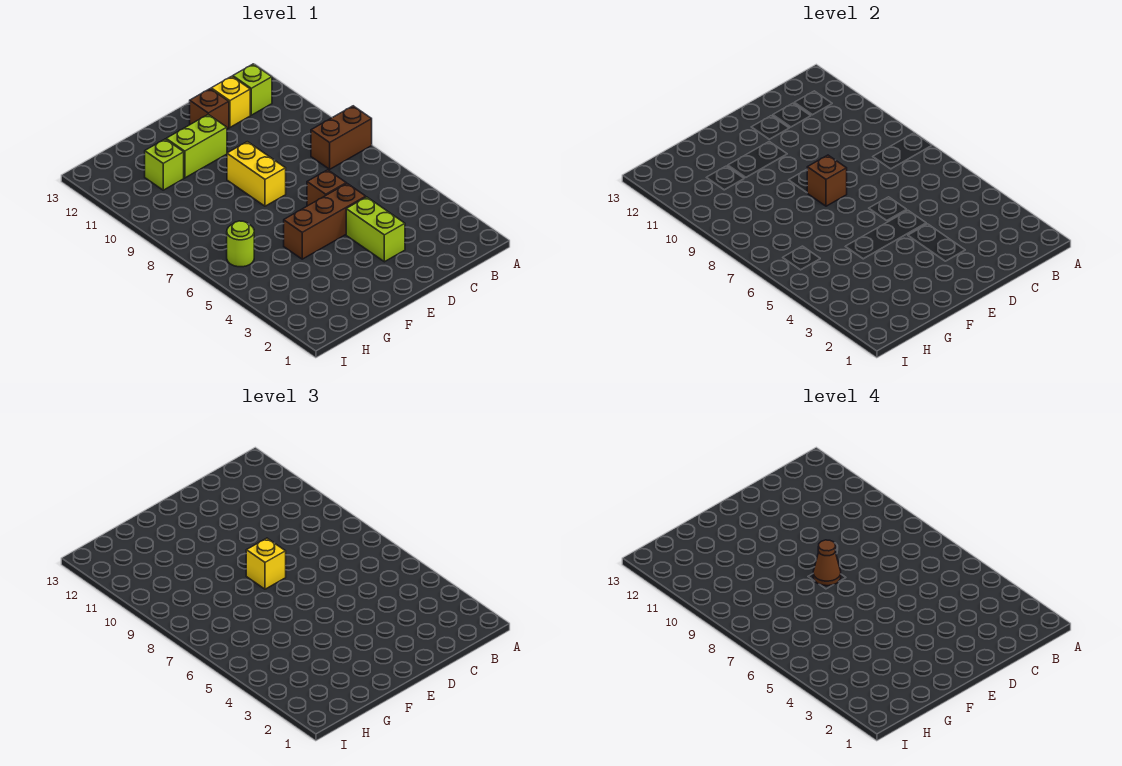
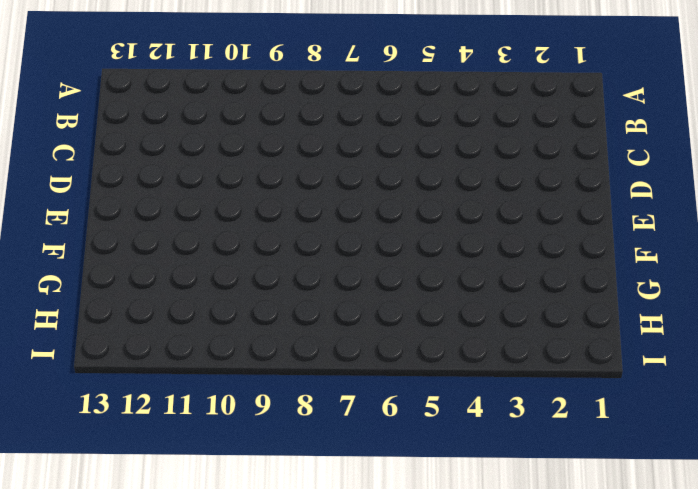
none -> brown 1x2 brick [311,106,372,169]
none -> lime 1x1 brick [233,64,272,115]
none -> yellow 1x1 brick [211,76,250,127]

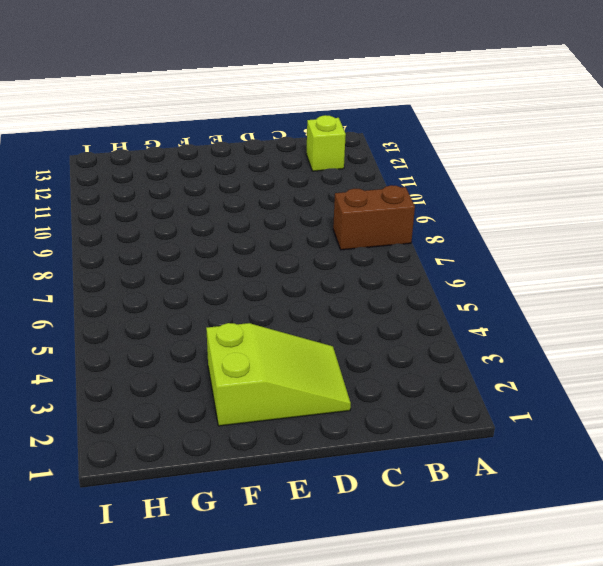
lime 2x3 slope [206,323,351,426] -> lime 1x2 brick [346,197,405,262]
none -> yellow 1x1 brick [211,76,250,127]
none -> brown 1x3 brick [284,184,366,259]
none -> brown 1x1 brick [307,170,346,206]

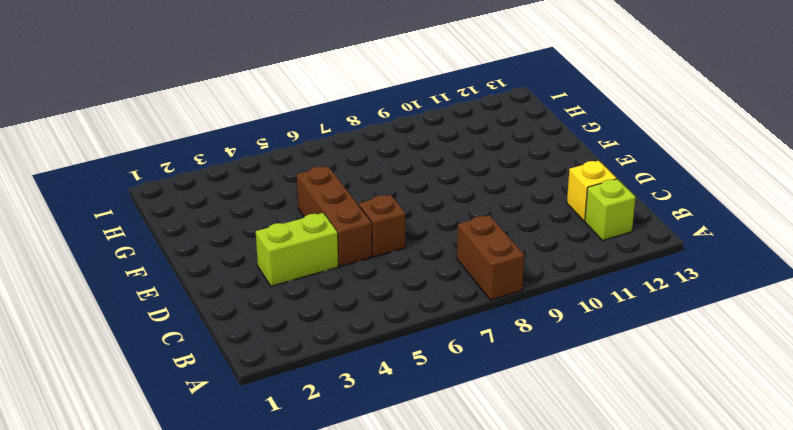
none -> brown 1x1 brick [190,89,229,129]
none -> yellow 1x2 brick [227,142,286,206]
none -> lime 1x2 brick [166,115,227,178]

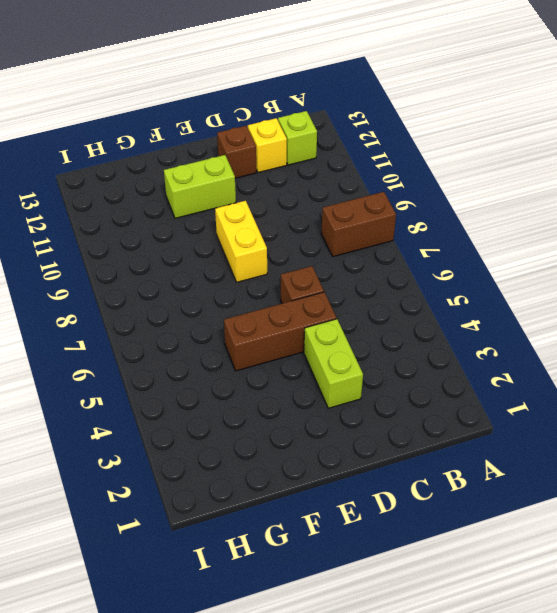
none -> lime 1x1 brick [145,139,184,190]
none -> lime 1x1 round brick [227,221,254,267]
none -> brown 1x1 brick [807,155,847,206]

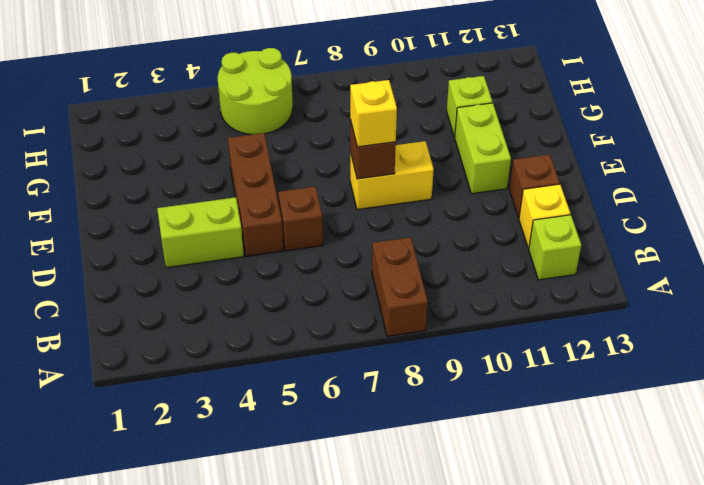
lime 2x2 round brick [218,48,293,135] -> lime 1x1 round brick [227,221,254,267]
none -> brown 1x1 cone [813,540,841,586]

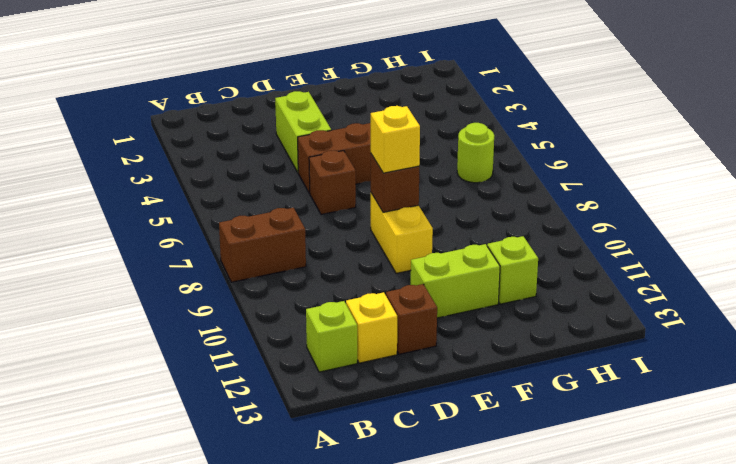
none -> brown 1x1 cone [813,540,841,586]

